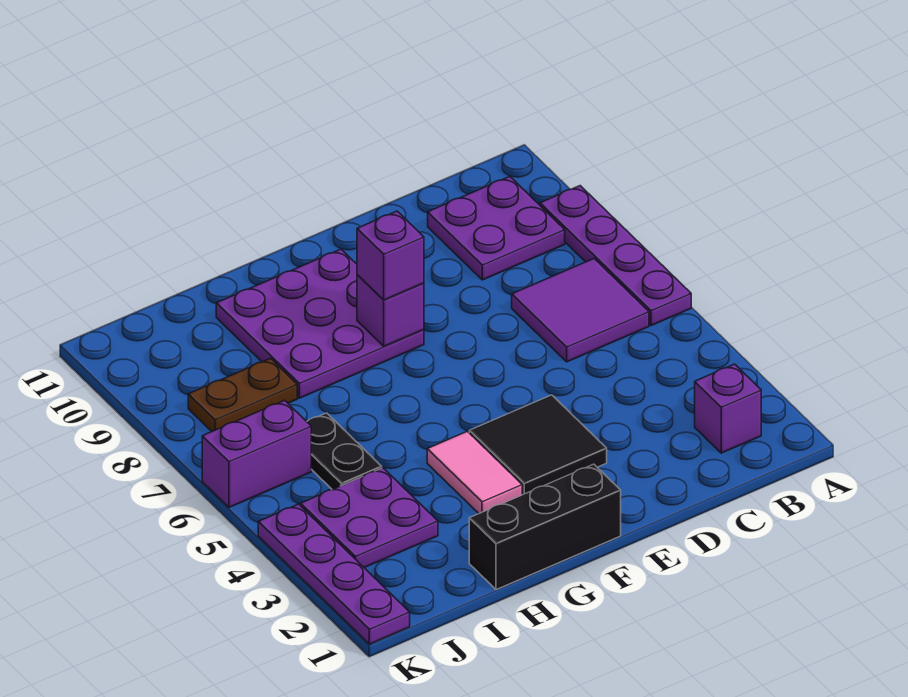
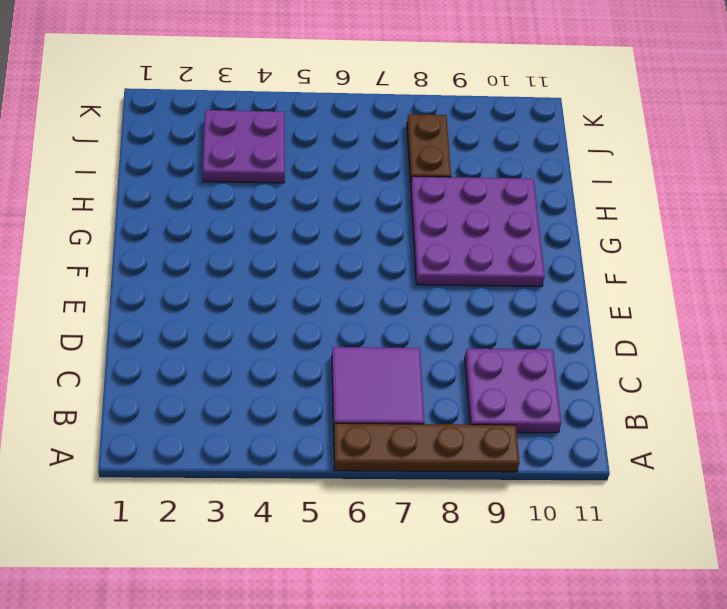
brown 1x4 plate [333,423,520,472] -> purple 1x4 plate [540,186,691,326]
none -> purple 1x1 brick [695,364,761,453]
none -> black 2x2 tile [469,395,607,495]
none -> black 1x3 brick [469,464,621,590]

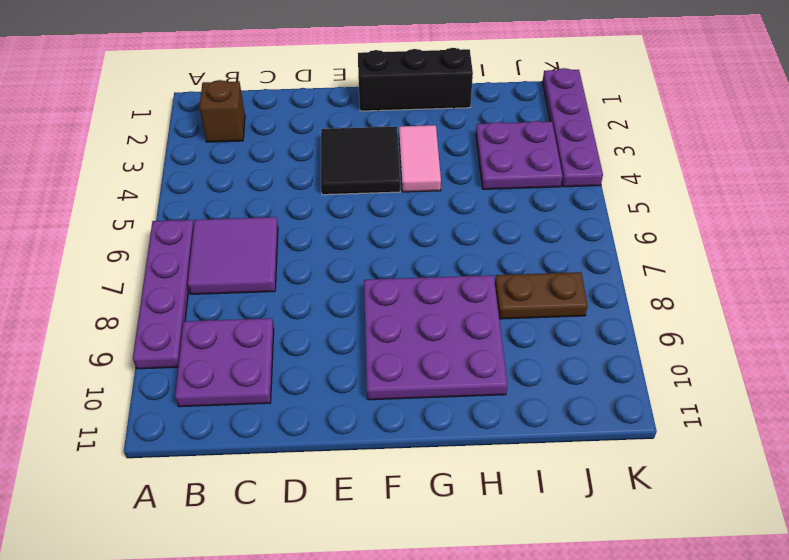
brown 1x1 brick [199,80,245,142] -> purple 1x1 brick [695,364,761,453]
none -> black 1x2 plate [307,413,382,490]
none -> purple 1x2 brick [202,400,311,507]
none -> purple 1x1 brick [357,275,424,346]

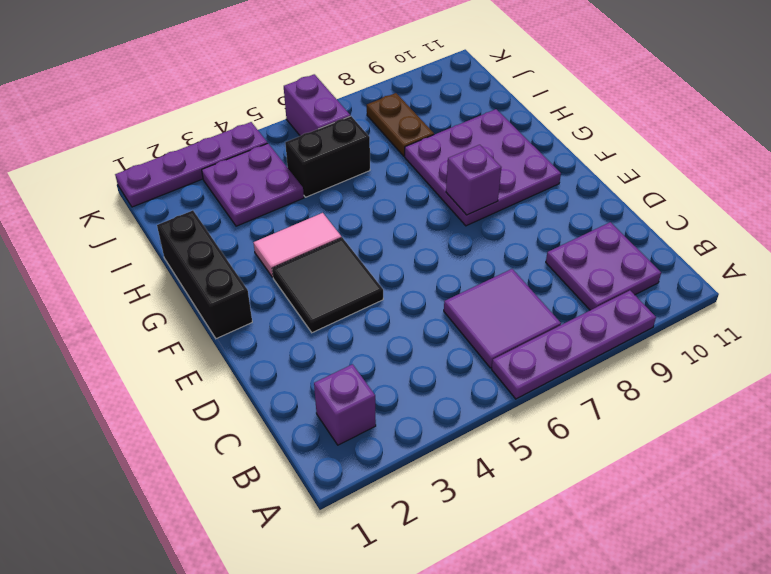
black 1x2 brick [285,116,370,197] -> black 1x2 plate [307,413,382,490]
none -> purple 1x1 brick [357,211,424,300]

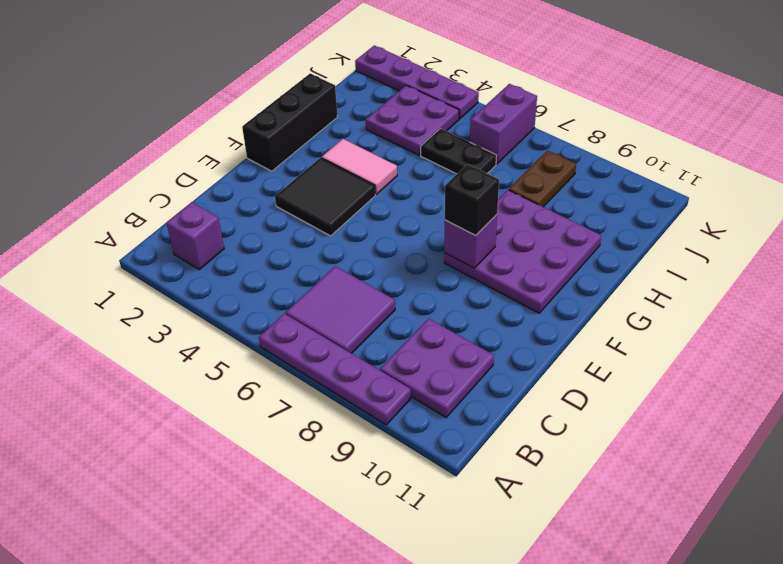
black 1x1 brick [445,164,499,235] -> purple 1x1 brick [357,211,424,300]

